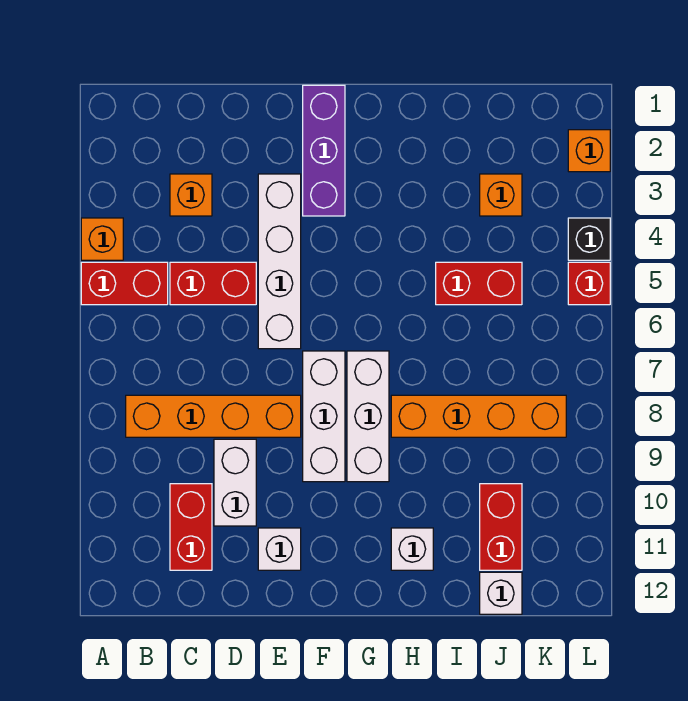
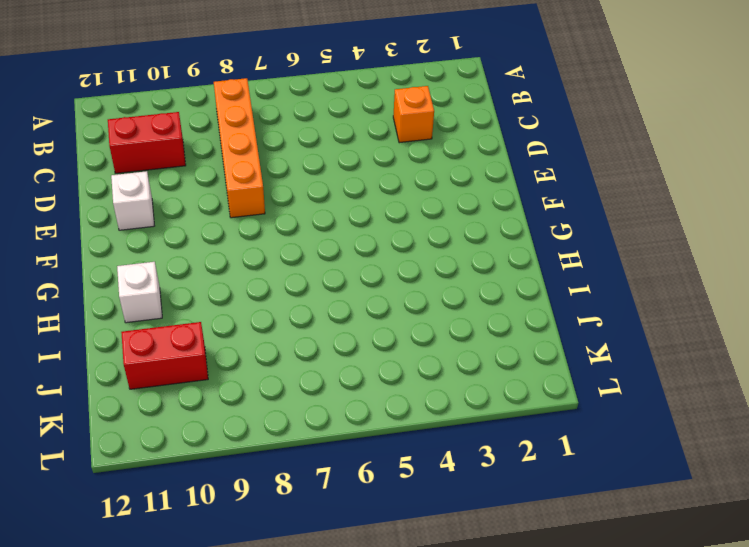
none -> orange 1x1 brick [81,218,123,260]
none -> red 1x2 brick [81,262,168,305]
none -> red 1x2 brick [170,262,256,305]

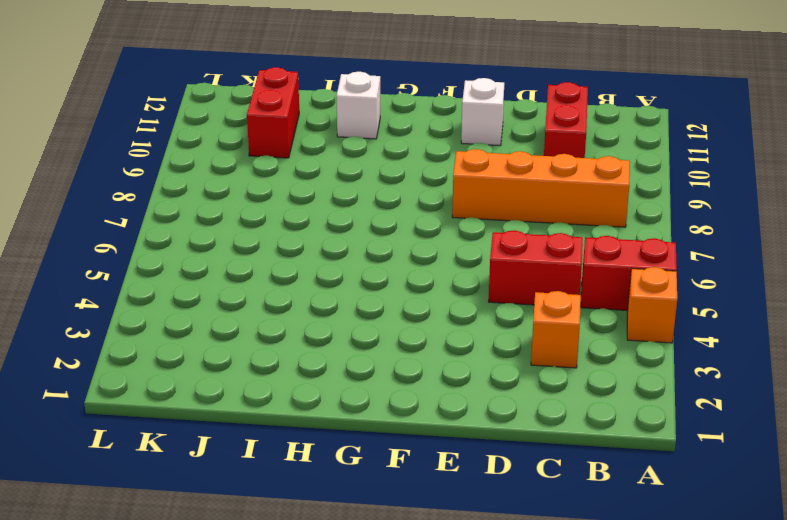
none -> white 1x2 brick [214,439,256,526]
none -> white 1x4 brick [258,174,301,349]
none -> purple 1x3 brick [303,85,345,216]

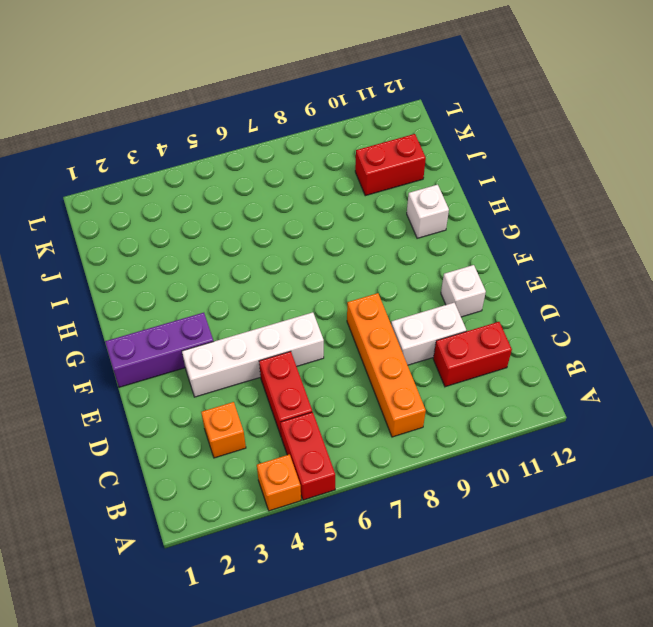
none -> white 1x3 brick [303,351,345,482]
none -> white 1x3 brick [347,351,389,482]
none -> orange 1x4 brick [391,395,566,437]

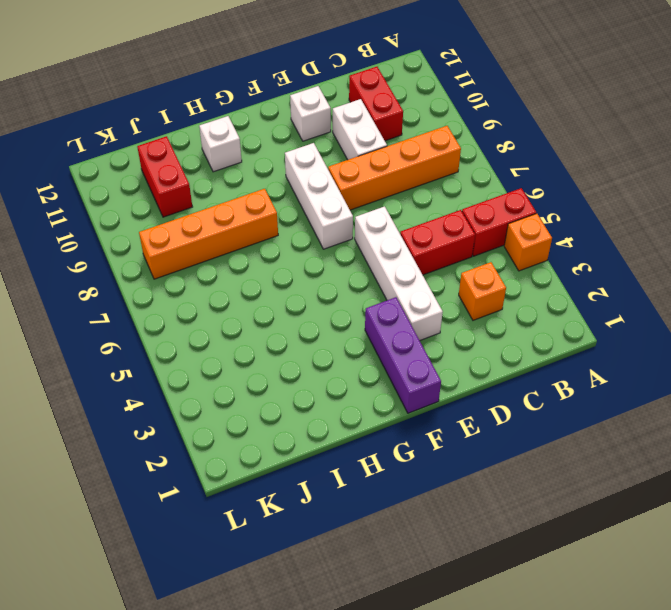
none -> white 1x3 brick [347,351,389,482]
none -> red 1x2 brick [436,262,522,305]
none -> orange 1x1 brick [480,174,522,216]

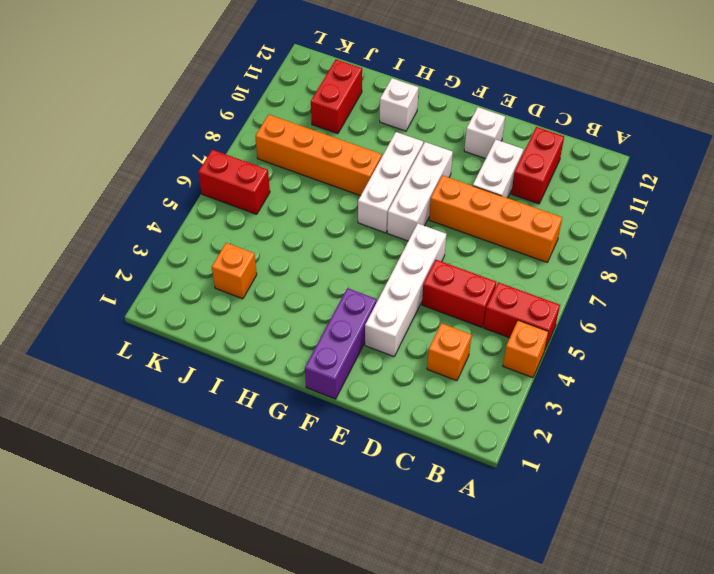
red 1x2 brick [198,150,270,214] -> red 1x2 brick moved to [436,262,522,305]
none -> white 1x1 brick [480,572,522,614]
none -> orange 1x1 brick [568,130,610,172]
none -> black 1x1 brick [568,218,610,260]

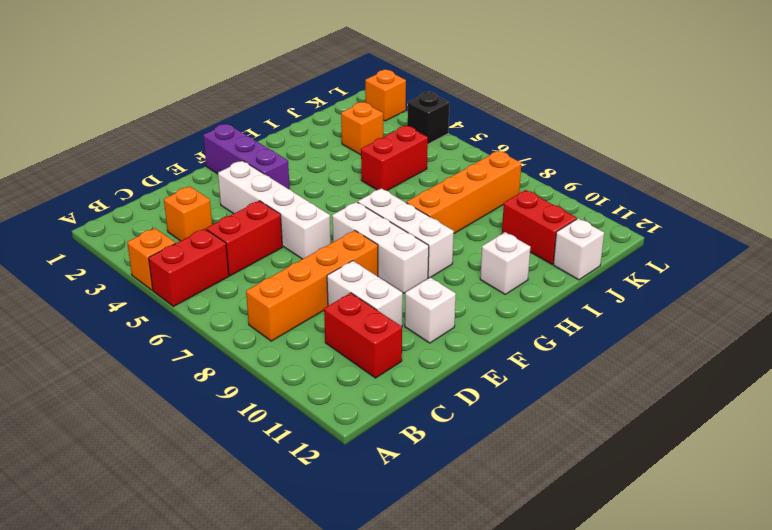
none -> red 1x1 brick [568,262,610,305]

